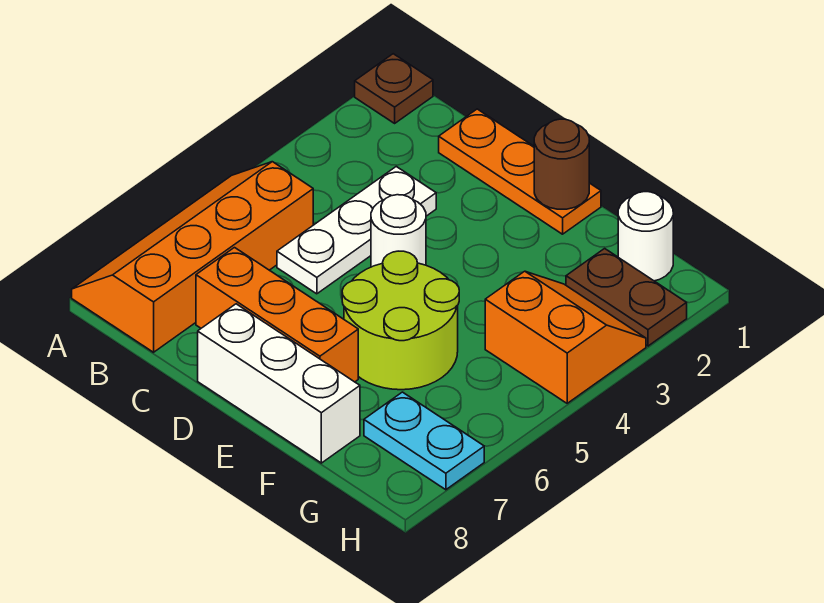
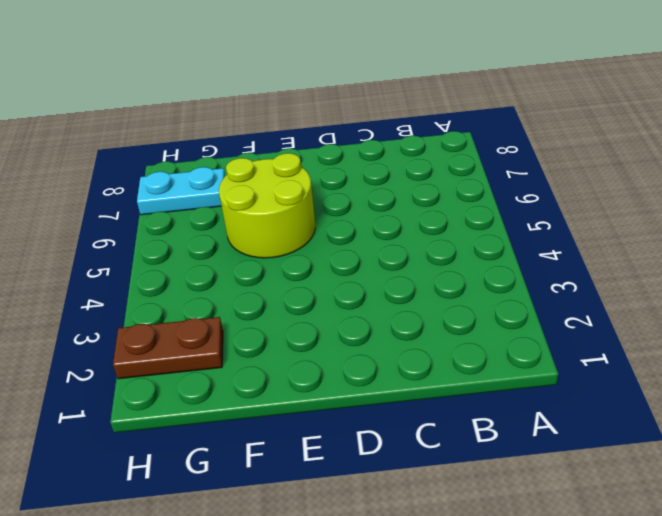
none -> brown 1x1 plate [355,54,433,123]
none -> orange 2x4 slope [72,162,313,352]
none -> orange 1x3 plate [439,109,601,234]

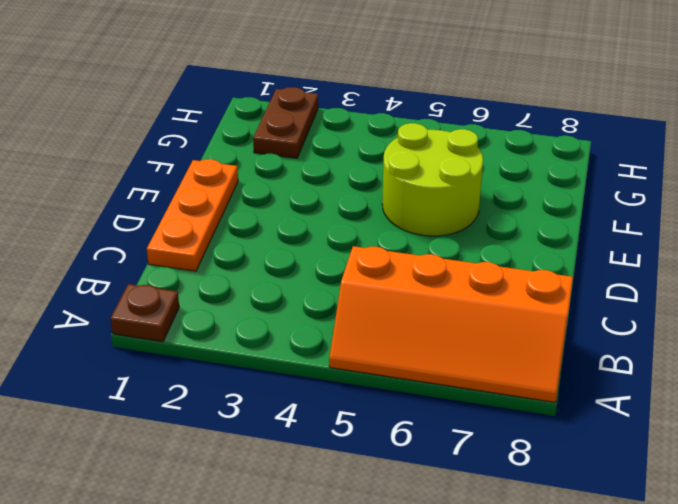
none -> white 1x3 plate [277,167,436,294]
none -> orange 1x3 brick [196,248,358,382]
none -> white 1x1 round brick [371,195,426,267]

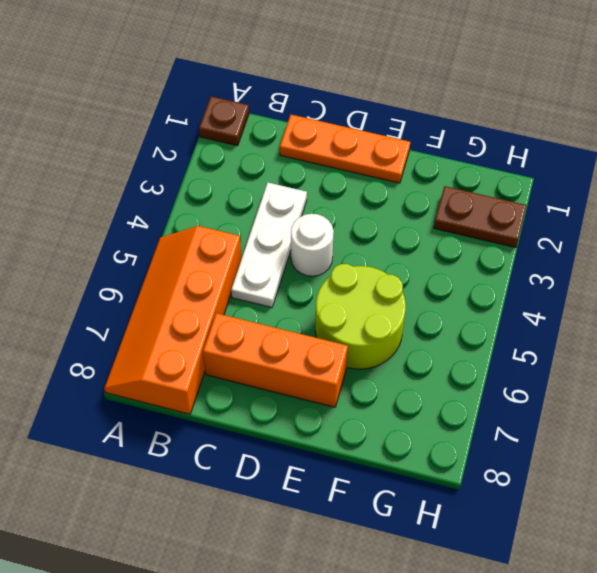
none -> white 1x3 brick [198,304,360,463]
none -> white 1x1 round brick [618,192,673,281]
none -> orange 2x2 slope [485,271,646,403]

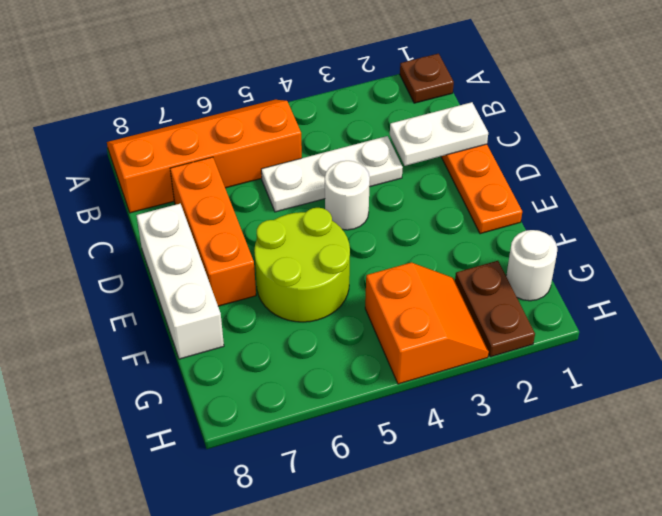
white 1x2 plate [390,102,488,166] -> none
none -> cyan 1x2 plate [364,392,484,490]
none -> brown 1x1 round brick [534,119,589,209]

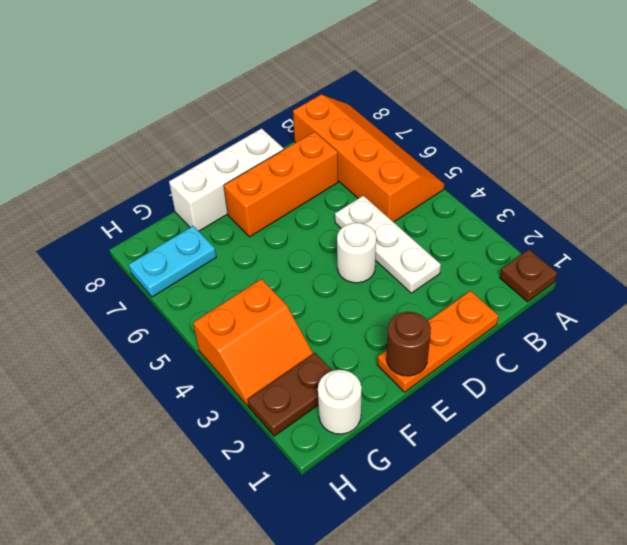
none -> lime 2x2 round brick [342,251,459,390]

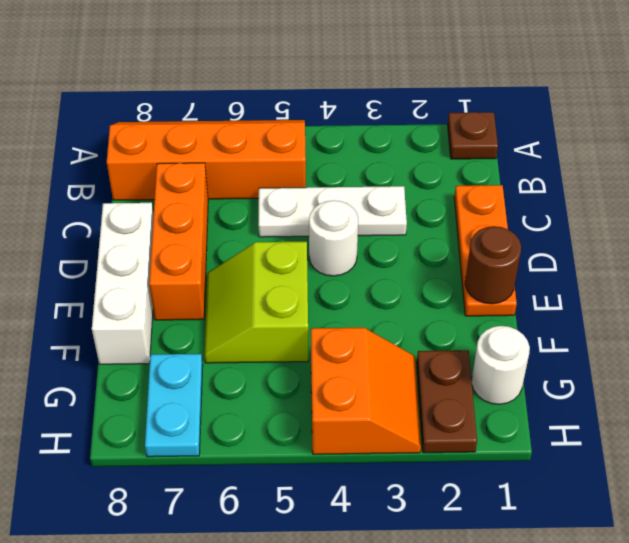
lime 2x2 slope [205,242,308,363] -> lime 2x2 round brick [342,251,459,390]

